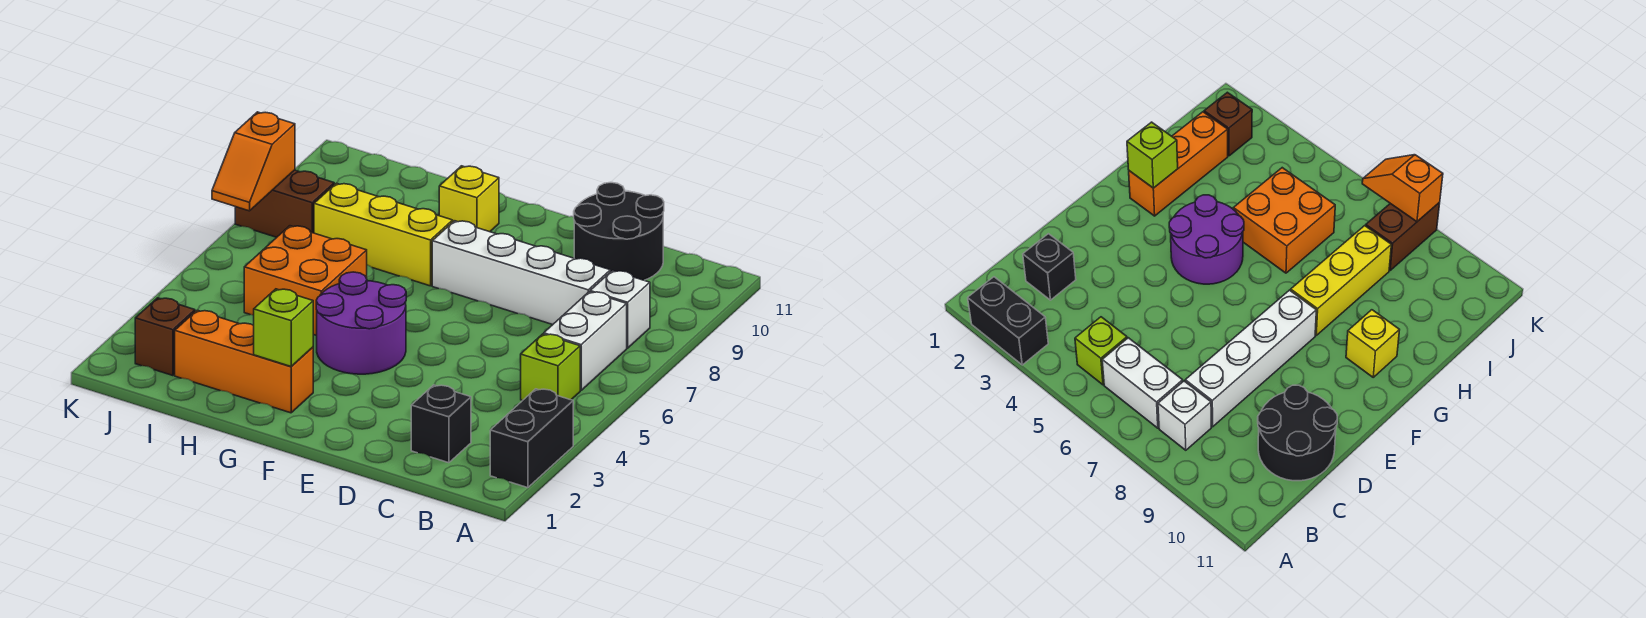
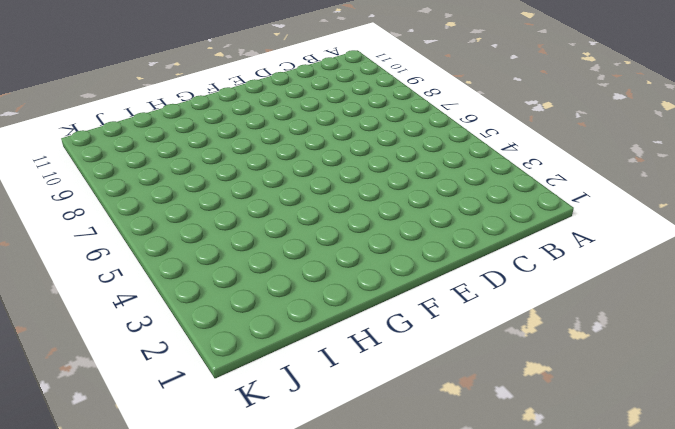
none -> black 1x2 brick [490,389,573,488]
none -> lime 1x1 brick [521,334,580,401]
none -> white 1x2 brick [544,292,627,390]

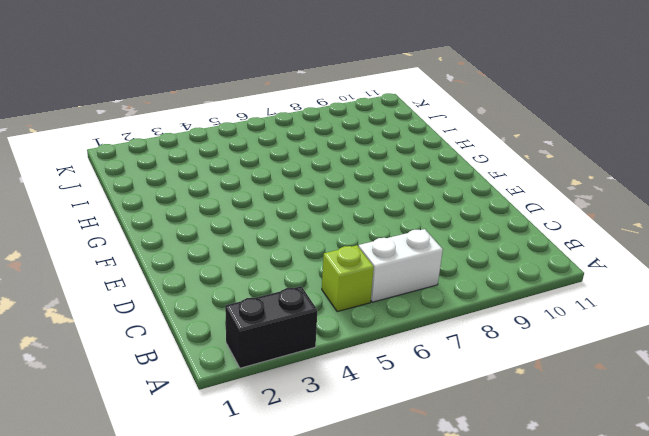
none -> white 1x1 brick [590,271,650,348]
none -> black 1x1 brick [411,385,471,463]
none -> white 1x4 brick [432,221,610,325]

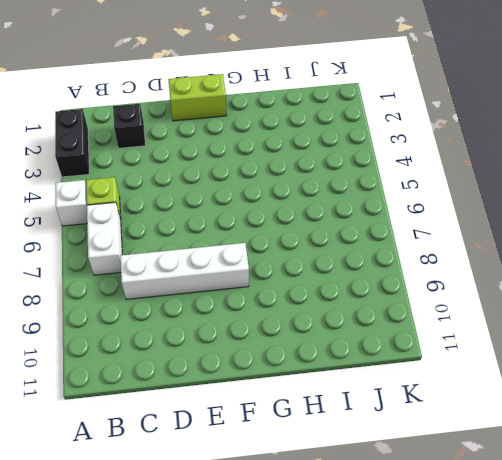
white 1x1 brick [56,180,87,226] -> white 1x1 brick moved to [590,271,650,348]
lime 1x2 brick [168,74,227,121] -> none
none -> black 2x2 round brick [574,183,664,280]
none -> purple 2x2 round brick [316,272,406,374]
none -> orange 1x3 brick [175,310,313,413]

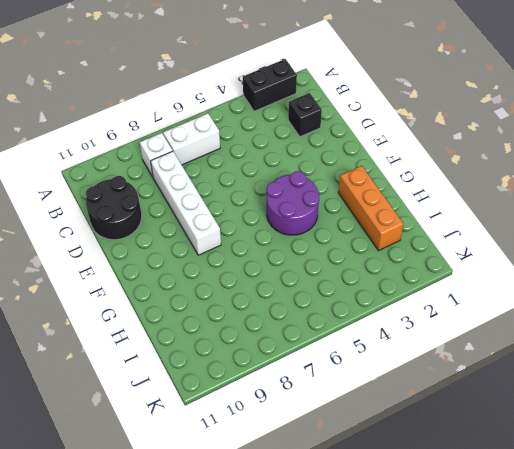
none -> lime 1x1 brick [521,334,580,401]
none -> yellow 1x3 brick [314,183,453,286]
none -> yellow 1x1 brick [439,166,499,232]

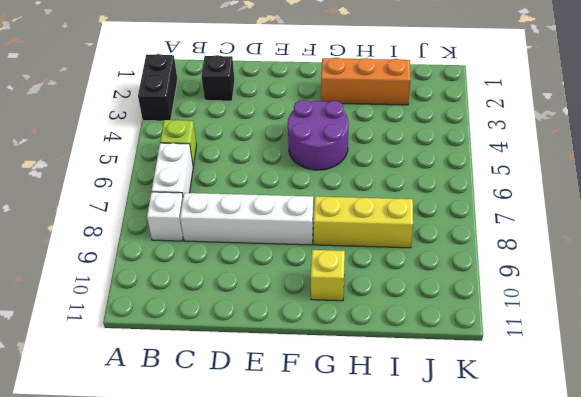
none -> black 2x2 round brick [574,183,664,280]
none -> orange 2x2 brick [244,226,367,336]
none -> brown 1x1 brick [135,298,195,376]

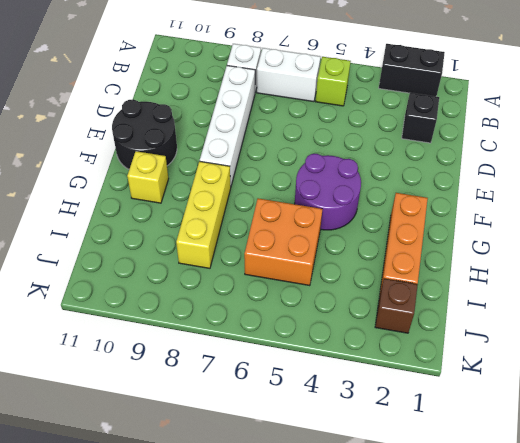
black 2x2 round brick [112,99,177,169] -> black 2x2 round brick moved to [574,183,664,280]
none -> brown 1x2 brick [235,170,334,237]
none -> lime 1x1 brick [254,289,313,366]
none -> orange 1x2 slope [212,112,295,211]

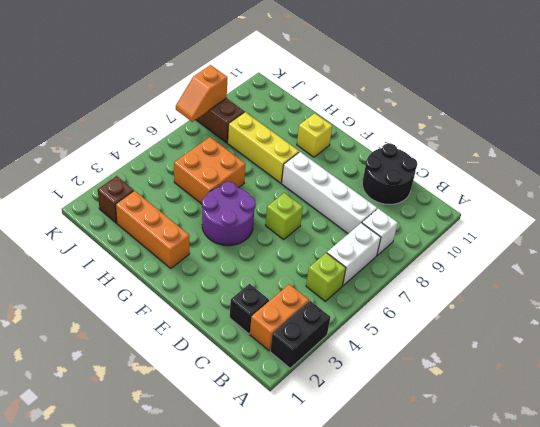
orange 1x2 brick [250,284,309,351] -> none
lime 1x1 brick [265,193,303,240] -> lime 1x1 brick moved to [254,289,313,366]

